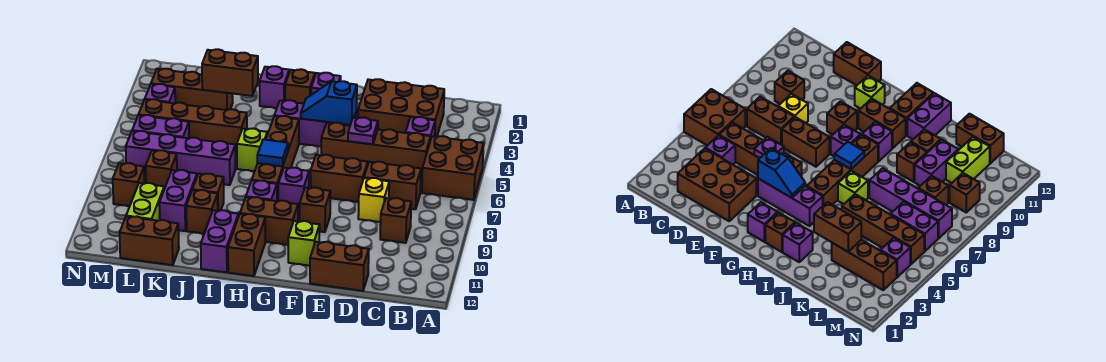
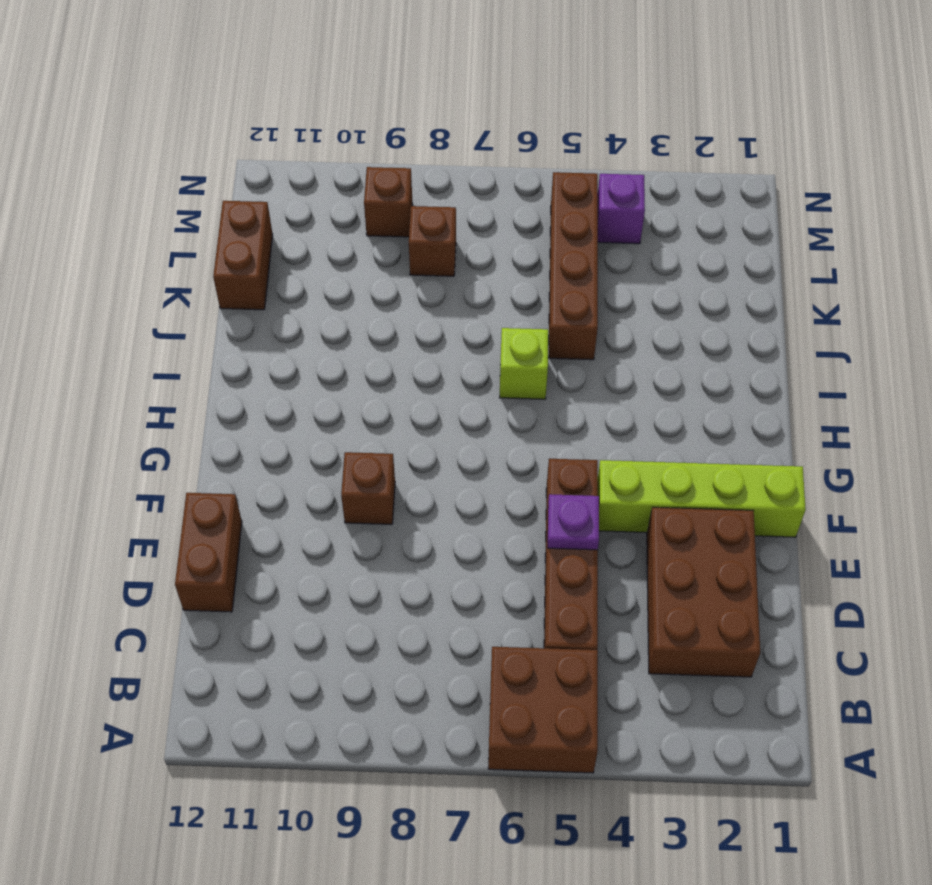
lime 1x4 brick [598,460,806,537] -> purple 1x3 brick [274,100,357,146]
none -> purple 1x1 brick [406,117,435,141]
none -> brown 1x2 brick [364,162,421,209]
none -> brown 1x1 brick [380,198,411,243]
none -> yellow 1x1 brick [358,178,389,222]

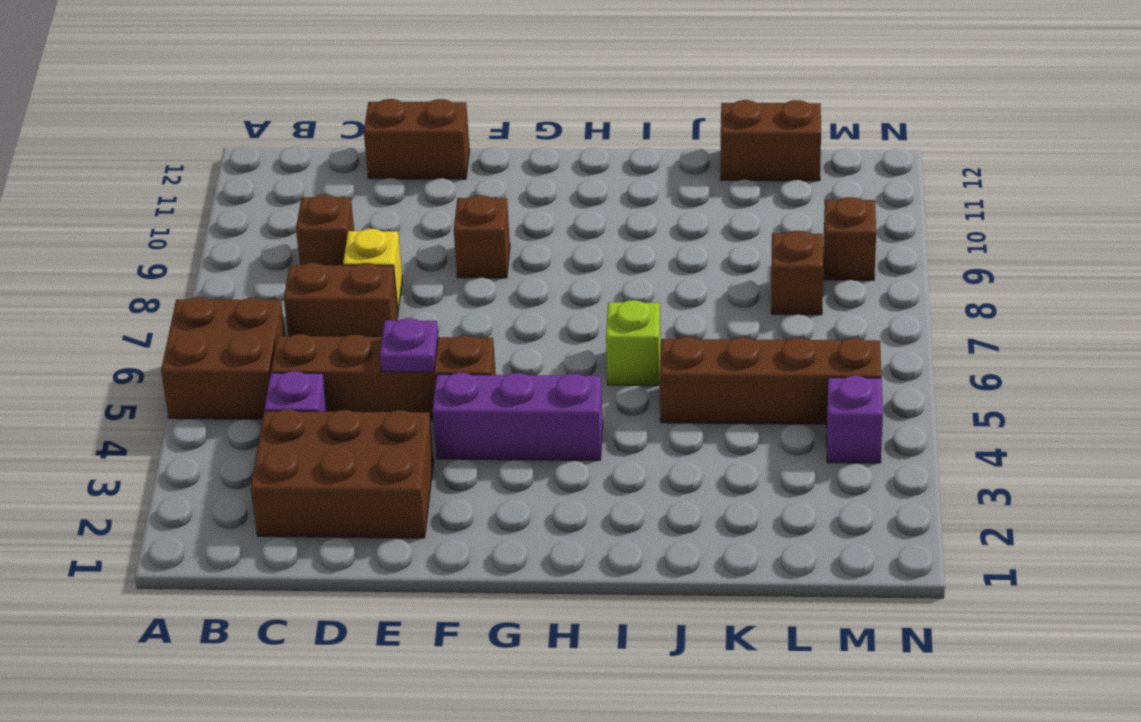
none -> brown 1x2 brick [311,155,368,202]
none -> lime 1x1 brick [288,221,320,266]
none -> purple 1x1 brick [311,73,341,95]
none -> purple 1x1 brick [278,168,309,211]

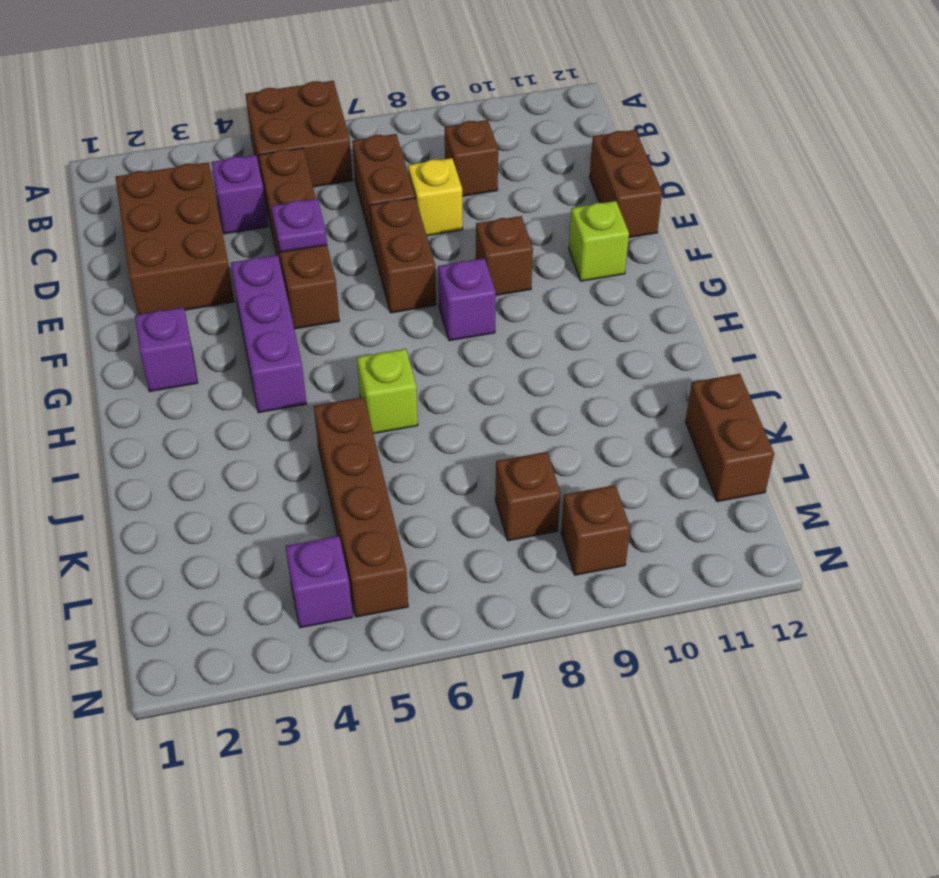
none -> brown 1x2 brick [240,197,298,245]
none -> brown 1x1 brick [285,69,315,104]
none -> brown 1x4 brick [252,116,299,201]
none -> purple 1x1 brick [246,181,277,201]

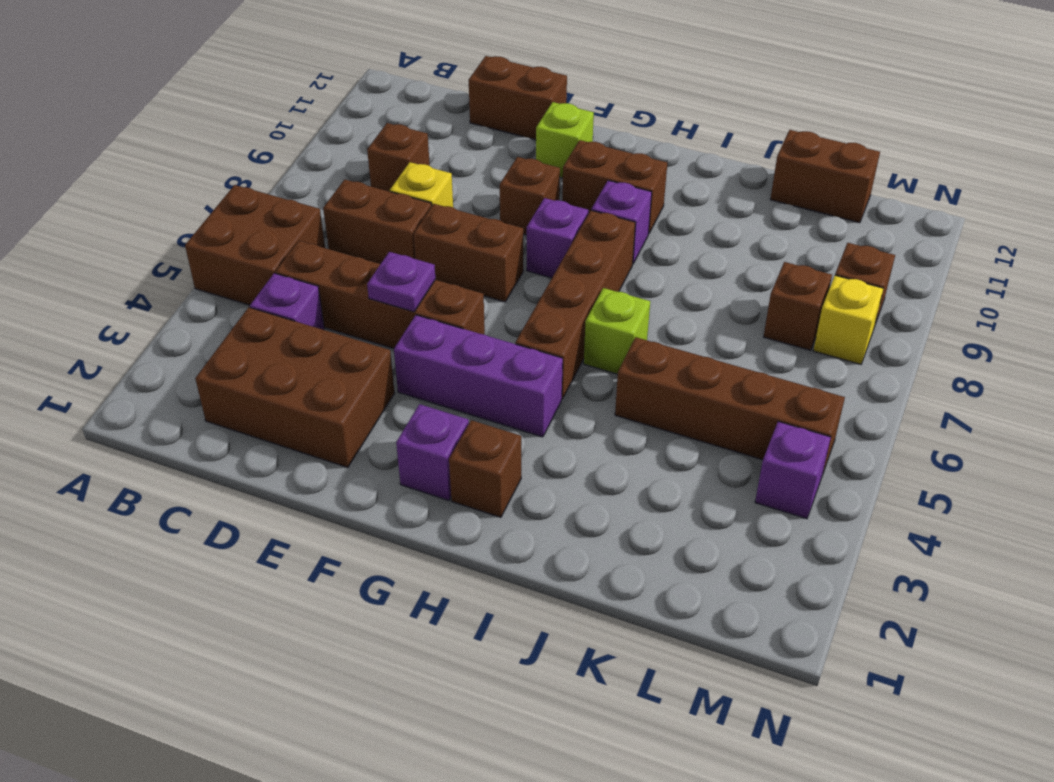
yellow 1x1 brick [813,275,884,364] -> none
none -> brown 1x2 brick [228,214,265,276]
none -> purple 1x1 brick [260,66,289,108]
none -> purple 1x2 brick [201,210,239,272]
none -> purple 1x4 brick [126,131,236,185]

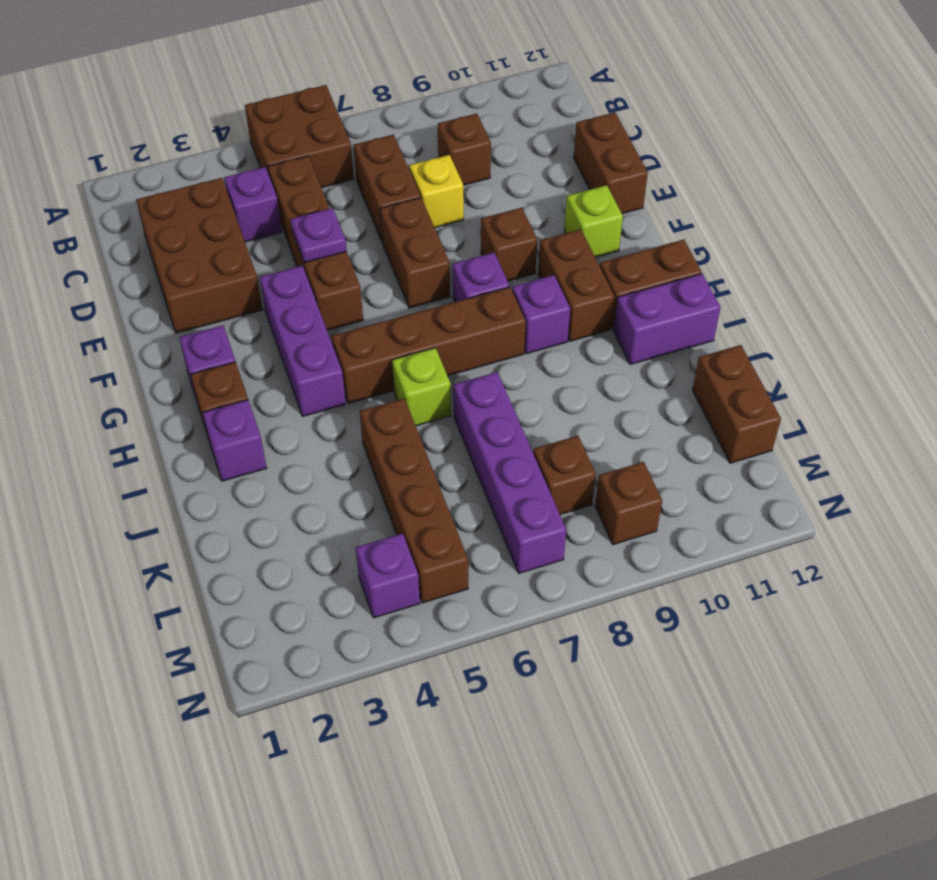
none -> brown 1x1 brick [192,174,224,211]
none -> brown 1x1 brick [186,190,218,234]
none -> brown 1x3 brick [151,69,233,110]
none -> purple 1x2 brick [159,170,197,231]

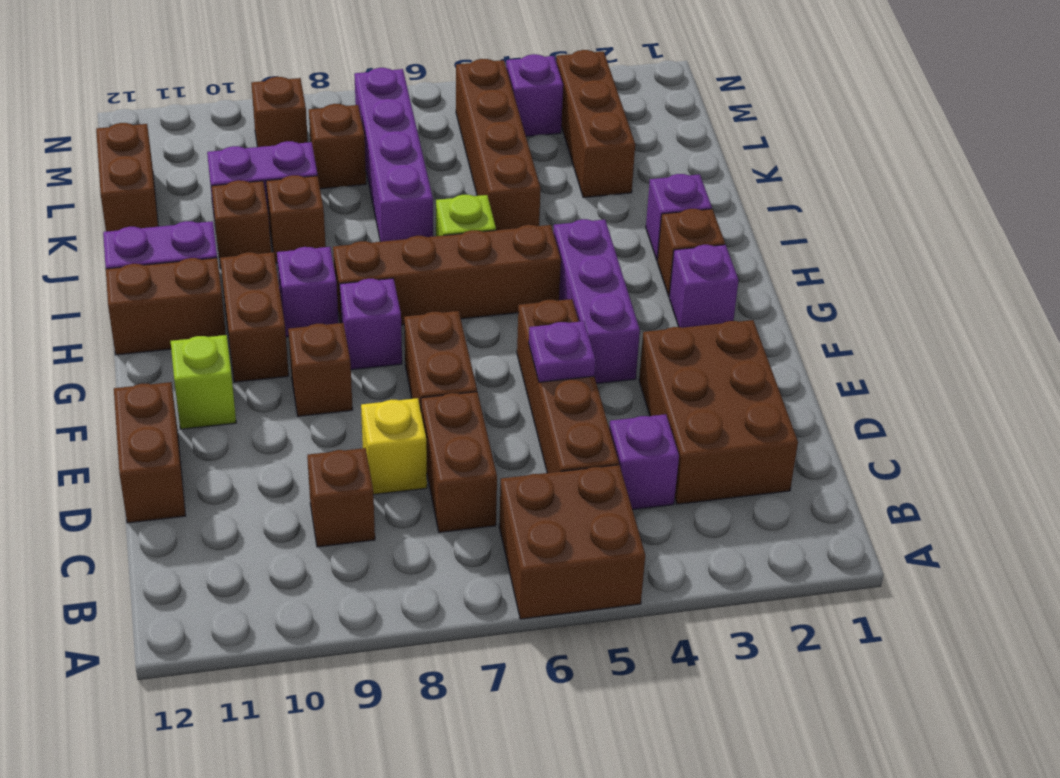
none -> purple 1x2 brick [132,115,189,138]
none -> lime 1x2 brick [126,183,164,221]
none -> blue 1x2 slope [301,81,357,125]
none -> blue 1x1 tile [257,139,288,166]

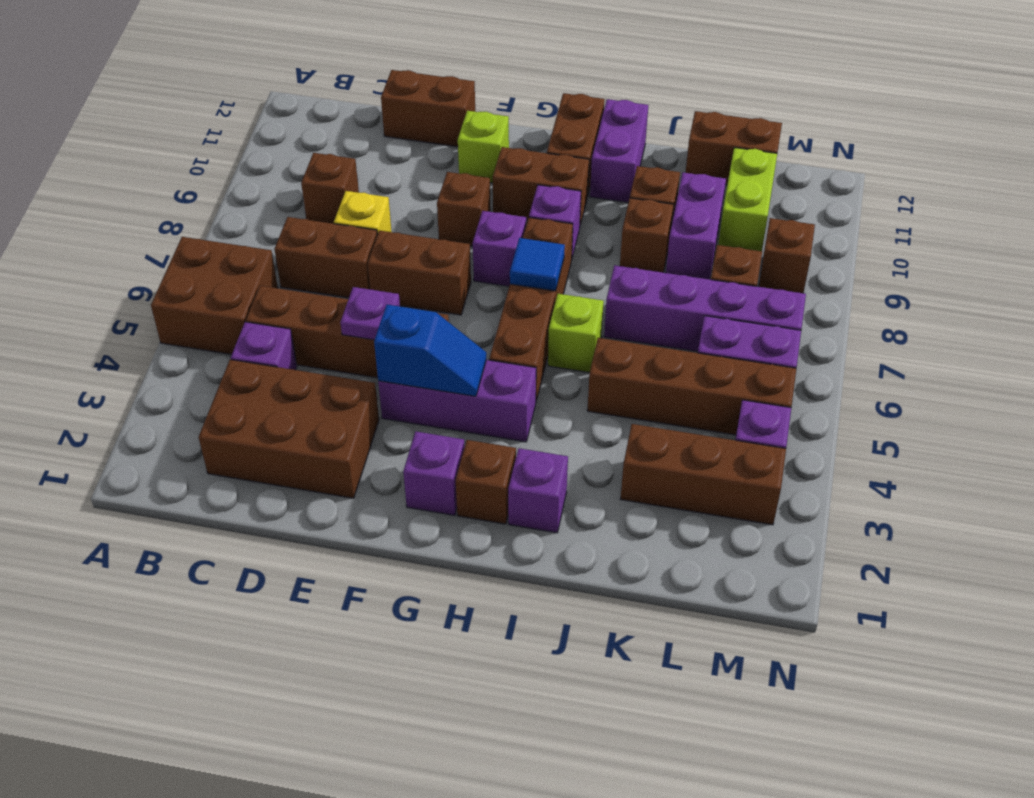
none -> brown 1x2 brick [202,49,258,96]

